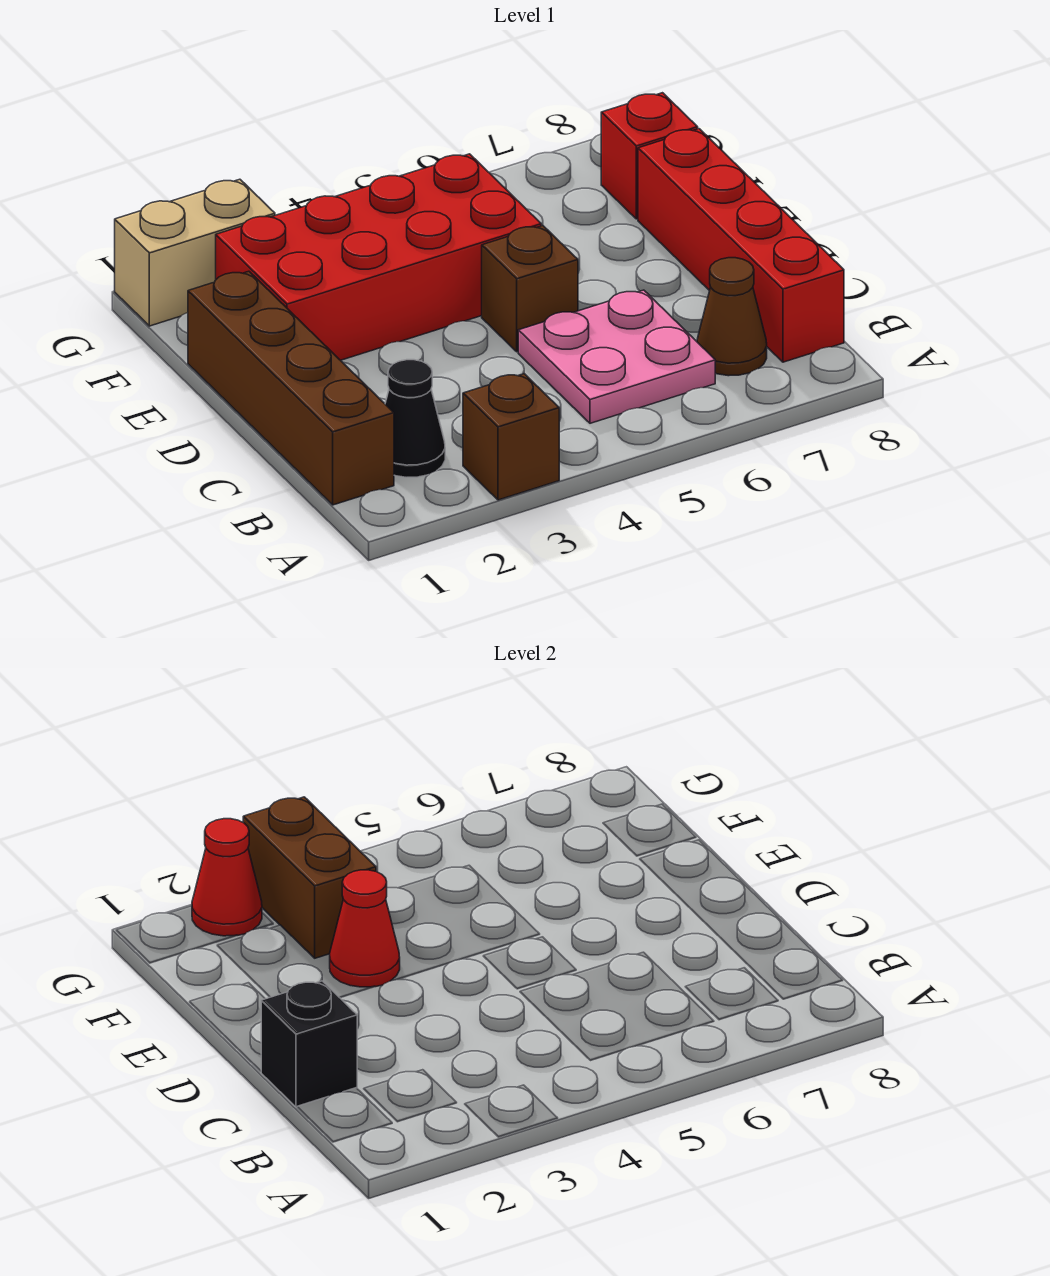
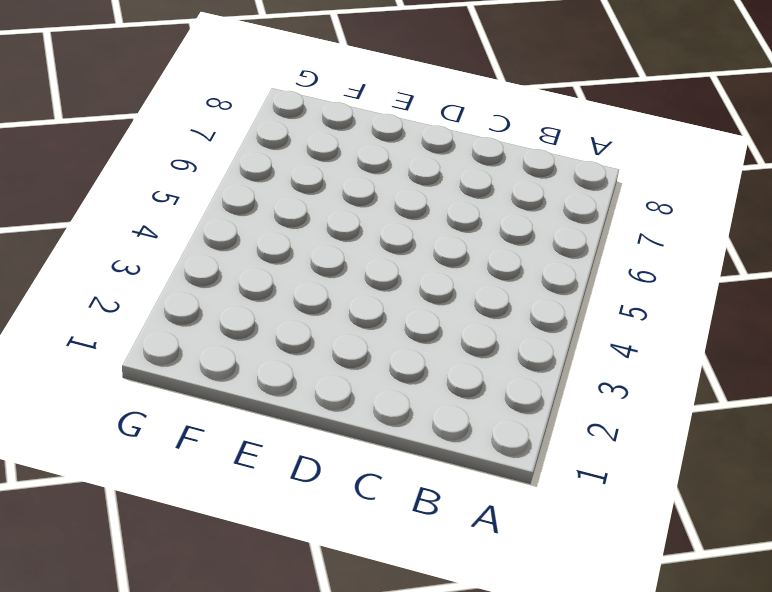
none -> brown 1x1 brick [463,374,559,500]
none -> brown 1x4 brick [188,271,394,505]
none -> black 1x1 cone [385,360,445,477]

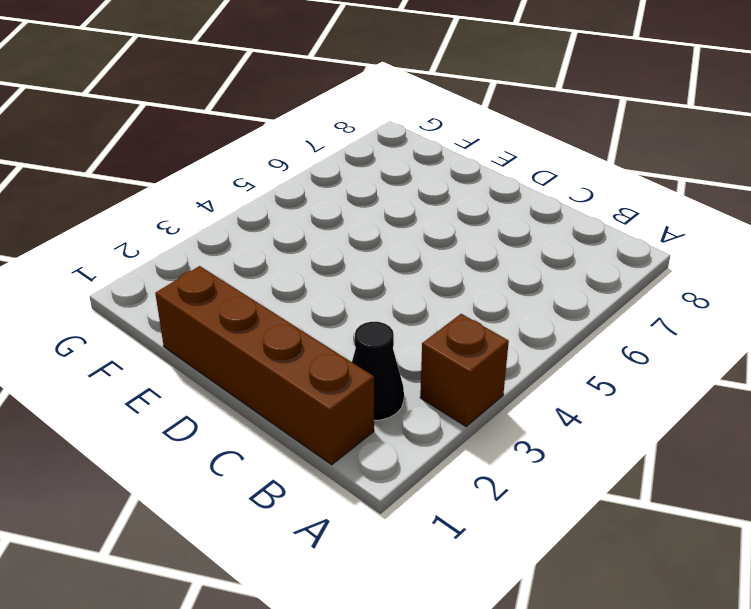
none -> pink 2x2 plate [518,290,715,423]
none -> brown 1x1 cone [697,258,767,376]
none -> red 1x4 brick [638,129,844,362]

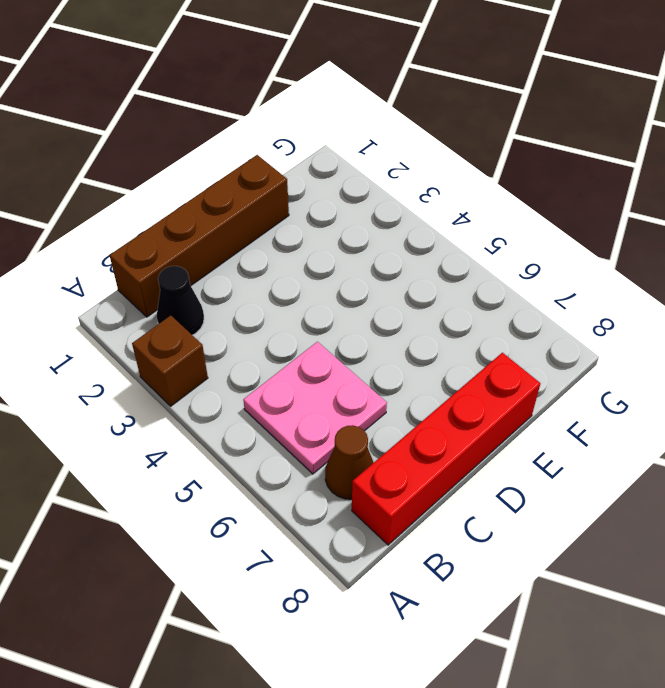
none -> brown 1x1 brick [482,226,578,352]
none -> red 2x4 brick [216,154,541,360]
none -> red 1x1 brick [601,93,698,219]

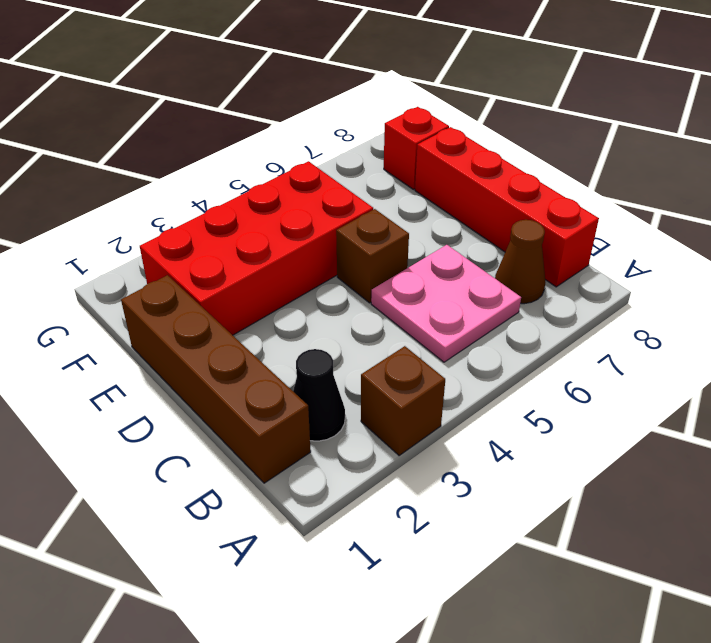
none -> tan 1x2 brick [115,179,275,326]
none -> black 1x1 brick [261,981,357,1107]
none -> red 1x1 cone [330,870,400,987]

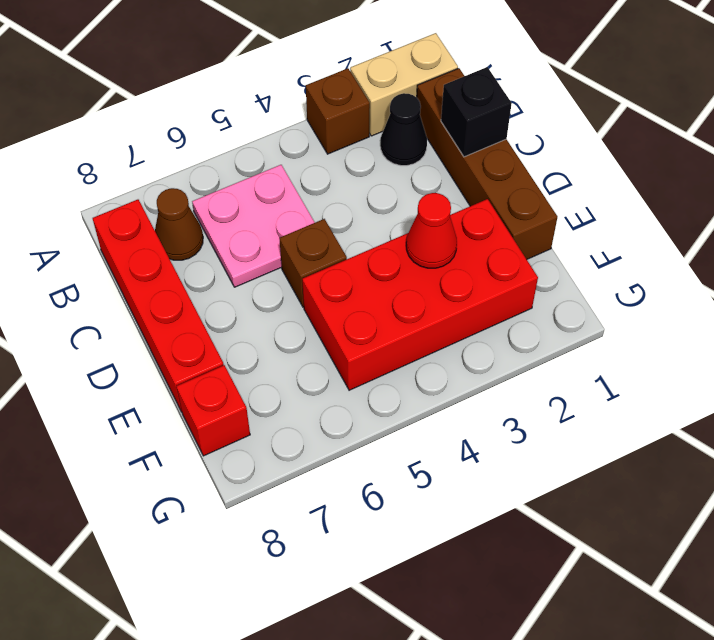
tan 1x2 brick [350,33,458,136] -> tan 1x2 brick moved to [115,179,275,326]
none -> brown 1x2 brick [243,797,376,958]
none -> red 1x1 cone [192,819,262,936]

